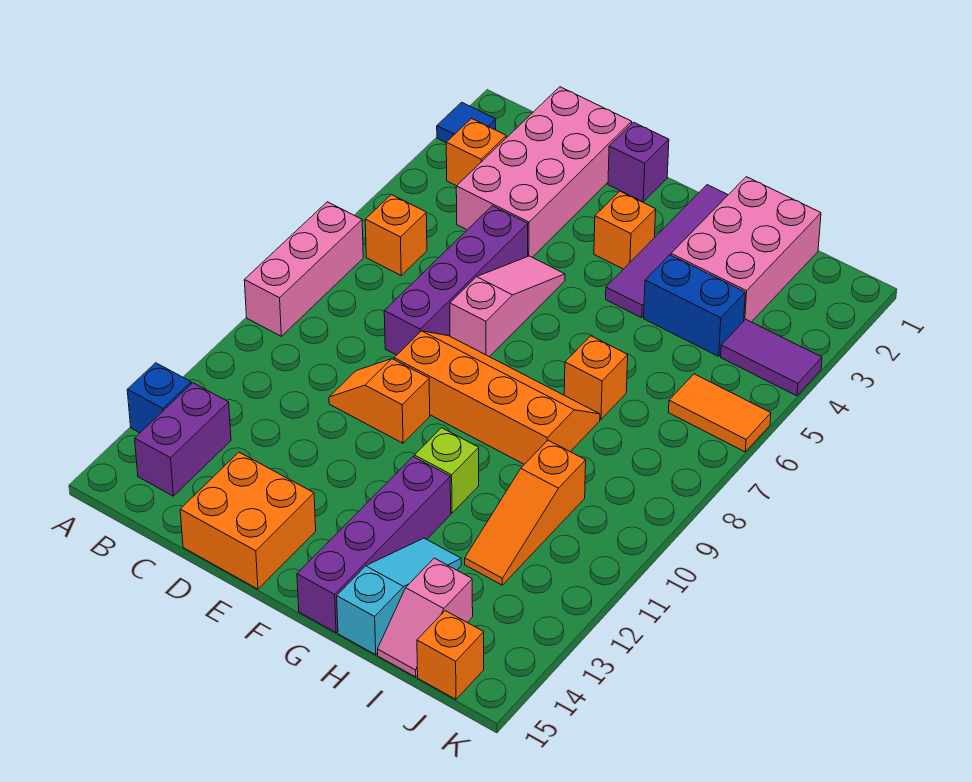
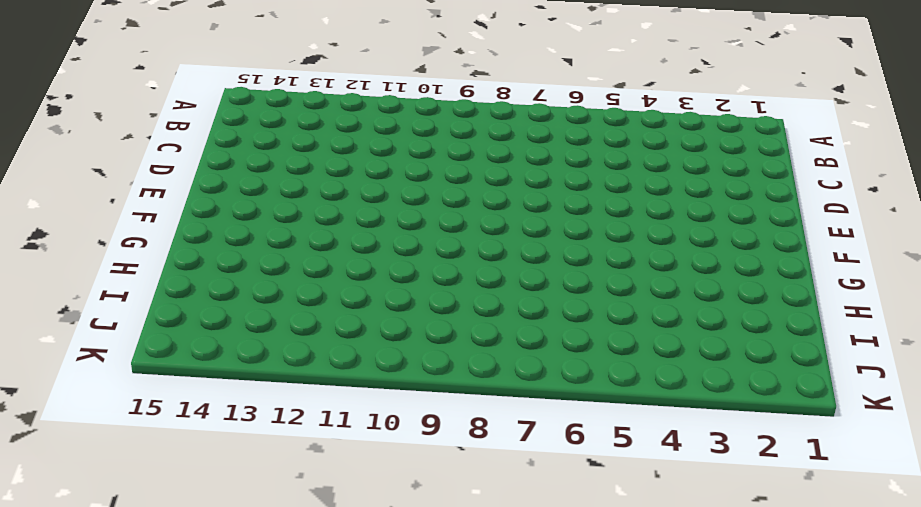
none -> blue 1x1 tile [437,102,496,142]
none -> pink 1x3 brick [244,202,363,336]
none -> blue 1x1 brick [127,363,191,433]

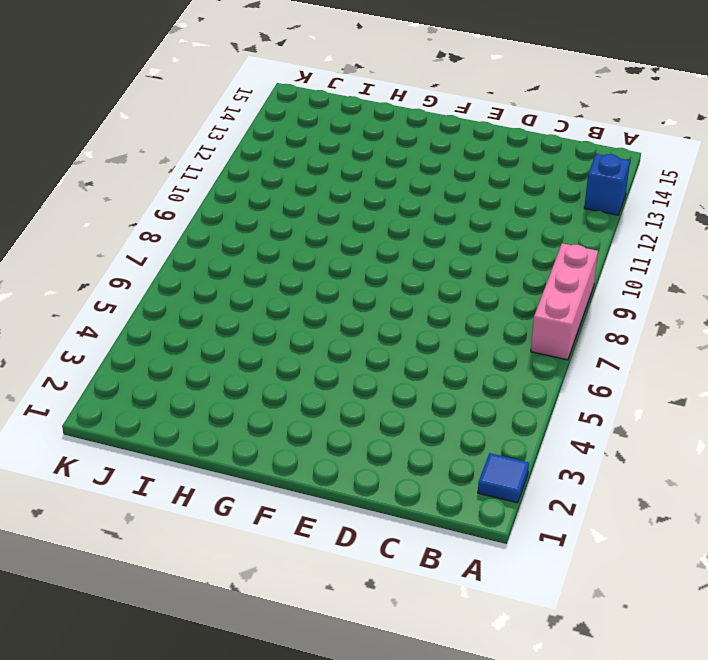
none -> orange 1x1 brick [446,119,506,186]
none -> orange 1x1 brick [365,195,427,275]
none -> purple 1x2 brick [135,383,231,496]

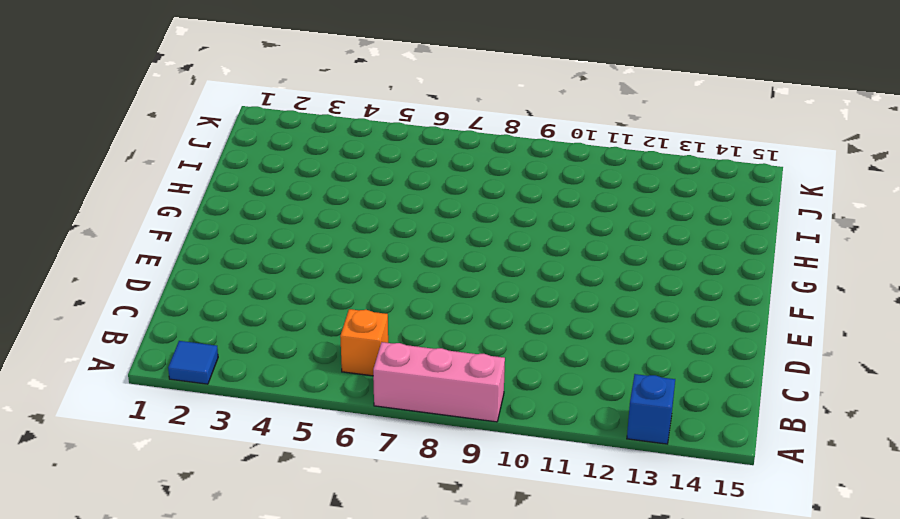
none -> orange 1x1 brick [446,119,506,186]
none -> purple 1x2 brick [135,383,231,496]
none -> pink 2x4 brick [456,87,632,257]

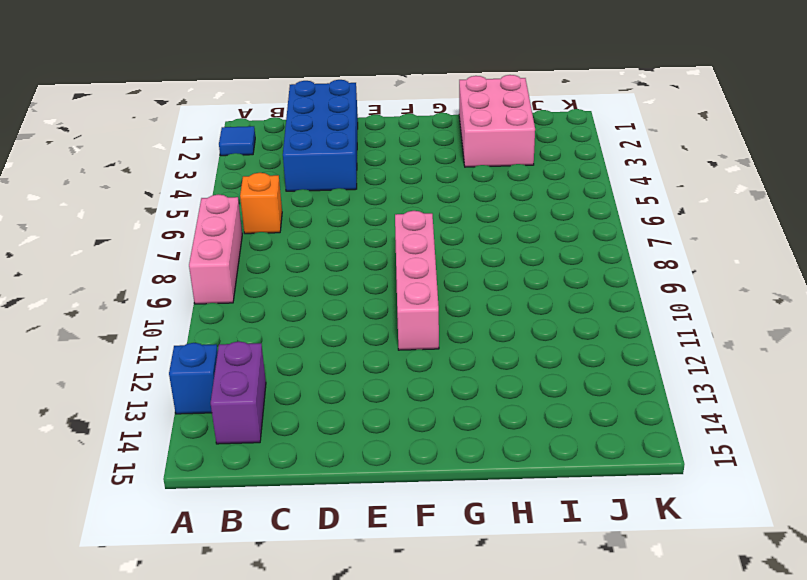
blue 2x4 brick [283,80,358,191] -> pink 2x4 brick [456,87,632,257]
pink 1x4 brick [395,211,439,350] -> orange 2x4 slope [394,331,600,464]
none -> orange 1x1 brick [446,119,506,186]
none -> purple 1x4 brick [384,206,528,355]
none -> orange 1x2 slope [329,359,430,443]

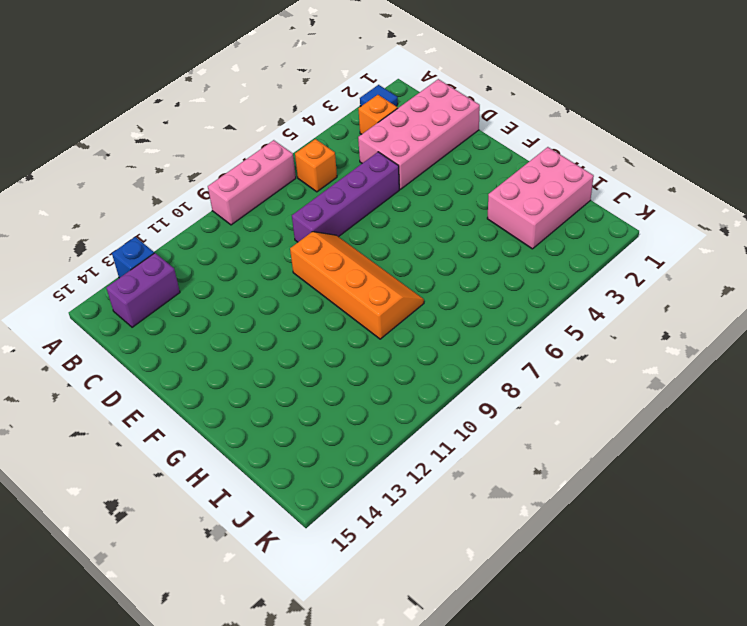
none -> orange 1x2 slope [329,359,430,443]
none -> orange 2x2 brick [180,452,316,589]
none -> purple 1x1 brick [608,122,669,202]

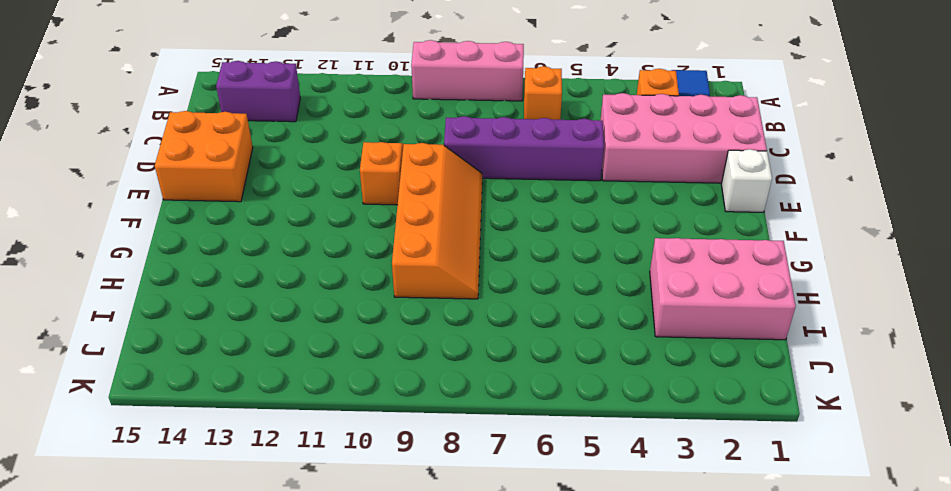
white 1x1 brick [721,149,772,212] -> purple 1x1 brick [608,122,669,202]
none -> blue 1x1 brick [127,363,191,433]
none -> pink 1x3 slope [450,256,565,357]
none -> orange 1x1 brick [594,191,656,269]

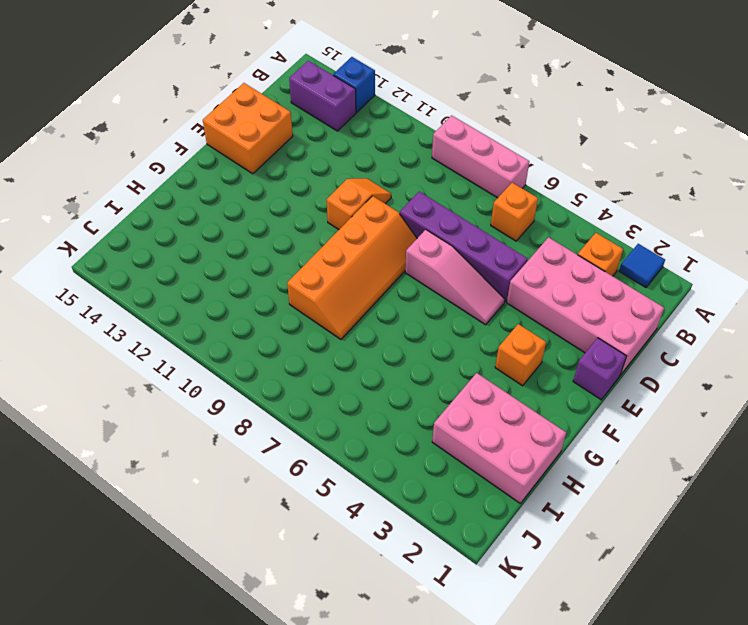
none -> purple 1x4 tile [606,185,728,318]
none -> lime 1x1 brick [414,428,479,513]
none -> purple 1x4 brick [297,457,451,633]

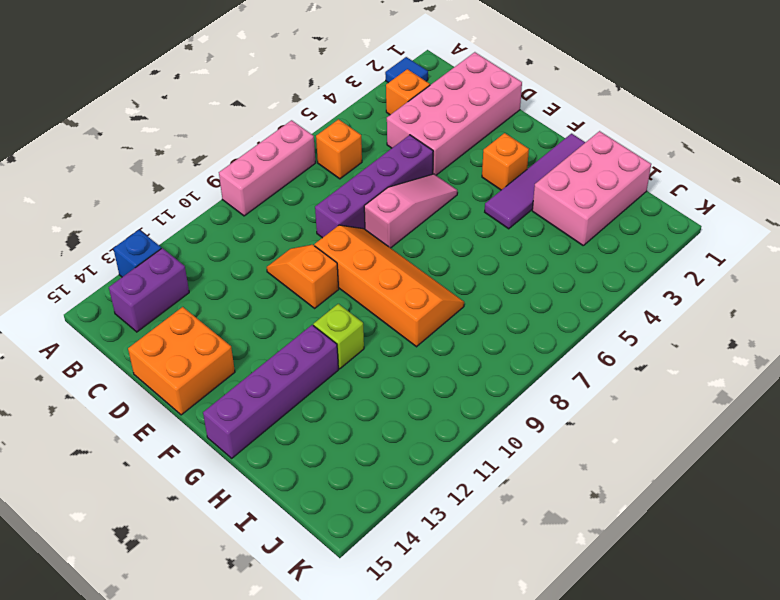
none -> purple 1x1 brick [608,122,669,202]
none -> blue 1x2 brick [644,255,745,356]
none -> orange 1x1 brick [564,336,628,419]

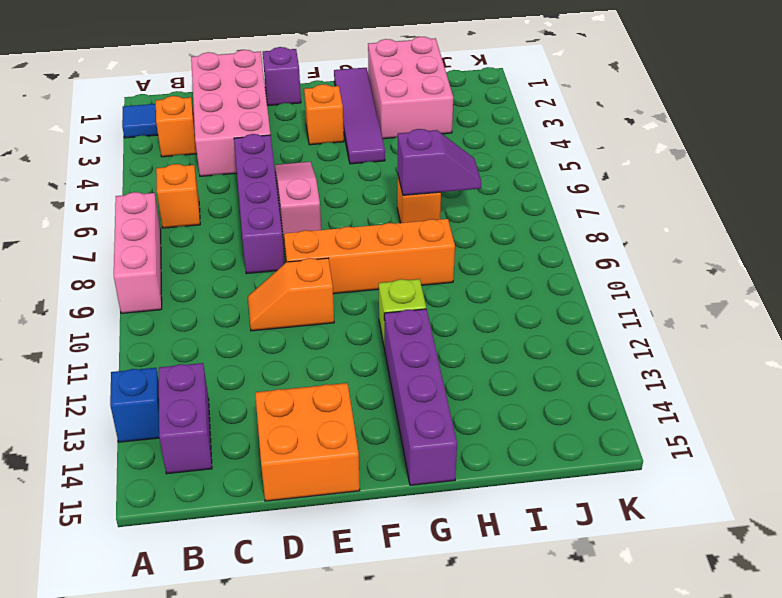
purple 1x2 slope [398,129,481,195] -> none
none -> blue 1x2 brick [644,255,745,356]
none -> cyan 1x3 slope [337,538,462,655]
none -> orange 1x3 slope [465,440,586,585]

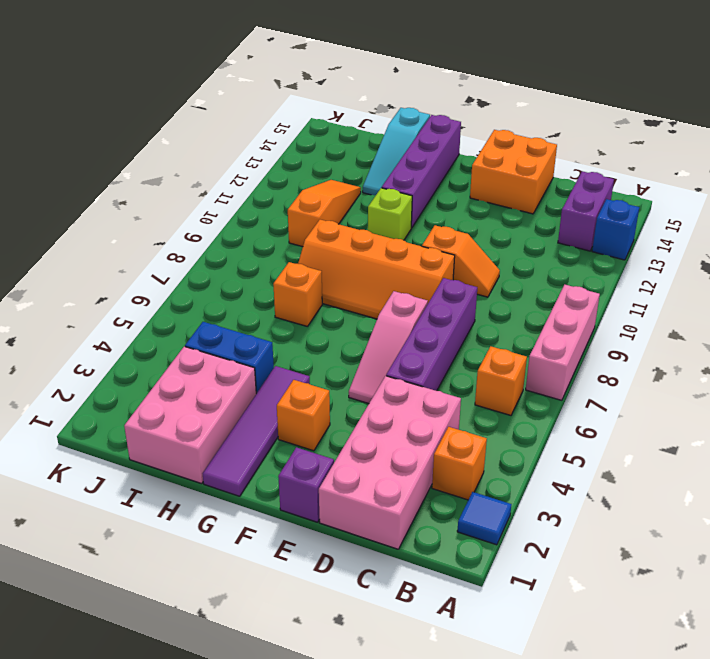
none -> pink 1x2 slope [377,558,473,677]
none -> purple 1x2 tile [721,319,822,396]
none -> orange 1x2 tile [668,374,771,452]

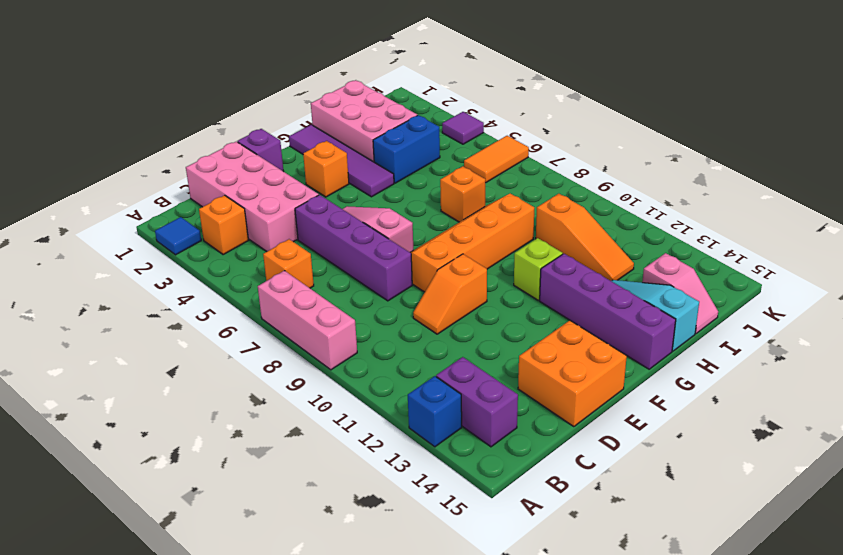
purple 1x1 tile [442,112,484,144] -> purple 1x2 tile [721,319,822,396]
none -> orange 1x1 brick [417,611,484,699]

